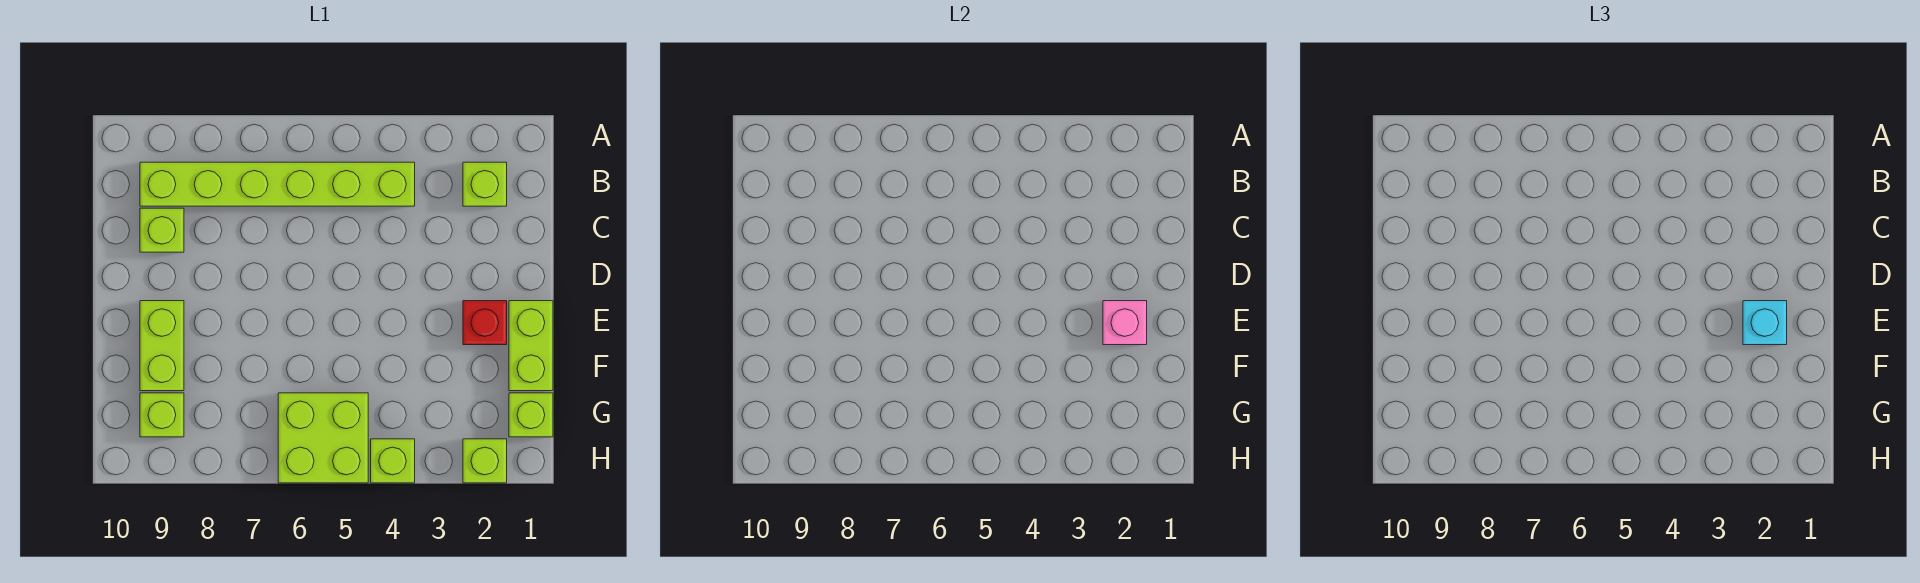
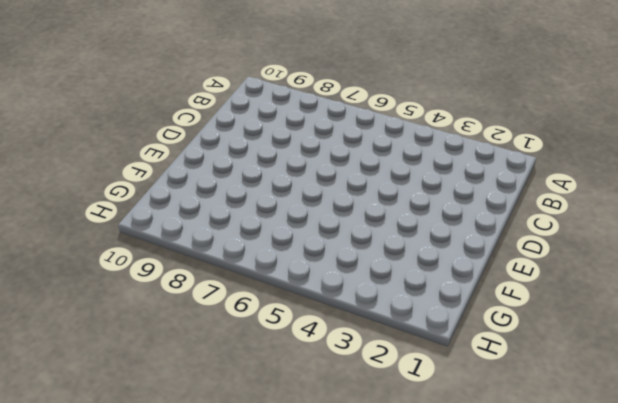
none -> lime 1x1 brick [463,162,507,206]
none -> lime 1x6 brick [140,162,415,206]
none -> lime 1x1 brick [140,208,184,252]

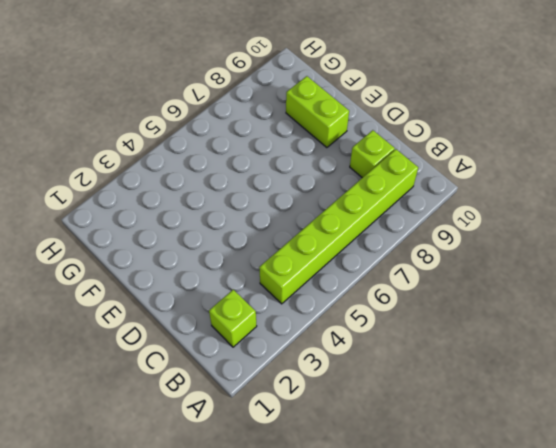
none -> lime 1x2 brick [509,301,553,391]
none -> red 1x1 brick [463,301,507,345]
none -> lime 1x1 brick [509,393,553,437]

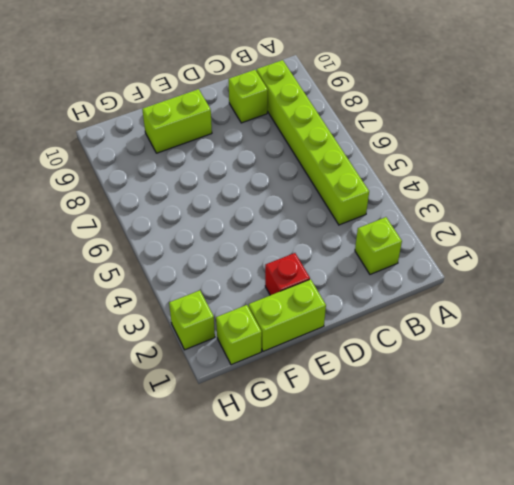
none -> lime 2x2 brick [278,393,368,483]
none -> lime 1x1 brick [140,393,184,437]
none -> lime 1x1 brick [371,439,415,483]

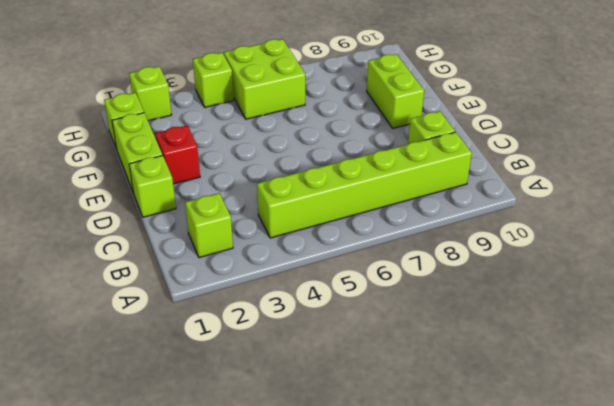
lime 1x1 brick [129,155,176,217] -> lime 1x1 brick moved to [140,393,184,437]
none -> pink 1x1 brick [1103,301,1147,345]
none -> cyan 1x1 brick [1743,301,1787,345]

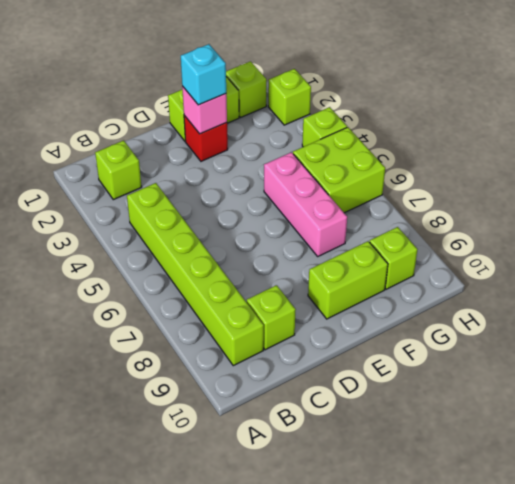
pink 1x3 brick [264,152,347,256] -> none

